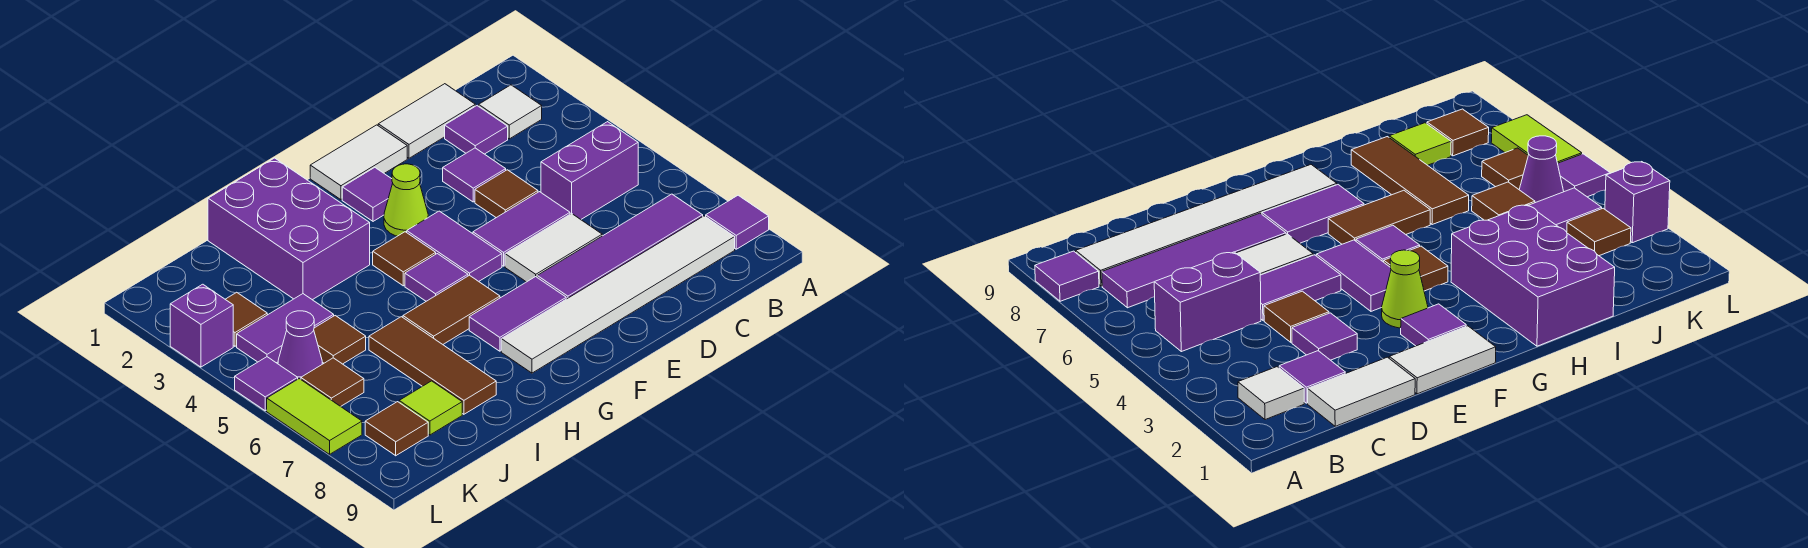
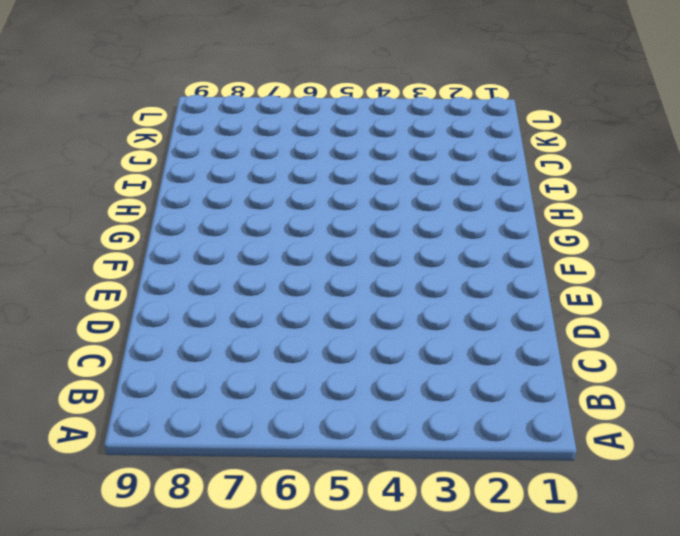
none -> purple 1x1 tile [705,195,769,249]
none -> white 1x1 tile [479,85,542,139]
none -> purple 1x2 brick [541,122,638,219]
none -> purple 1x4 tile [537,194,703,299]

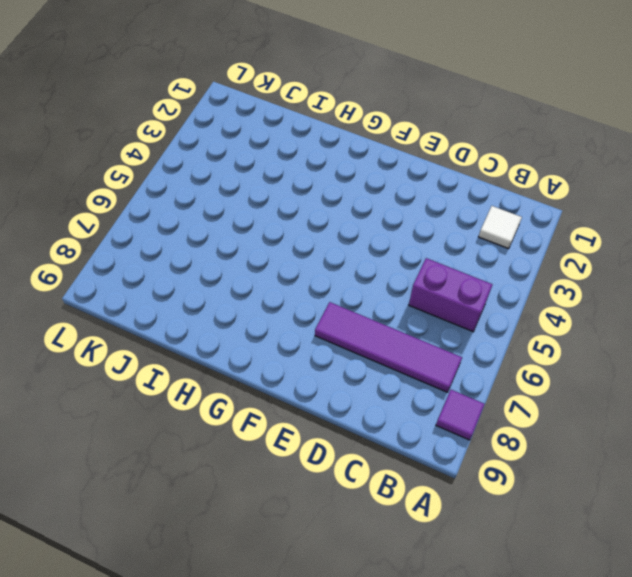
none -> white 1x6 tile [501,216,735,373]
none -> white 1x2 tile [378,84,475,158]
none -> purple 1x1 tile [445,106,508,154]
none -> purple 1x1 tile [443,148,506,202]

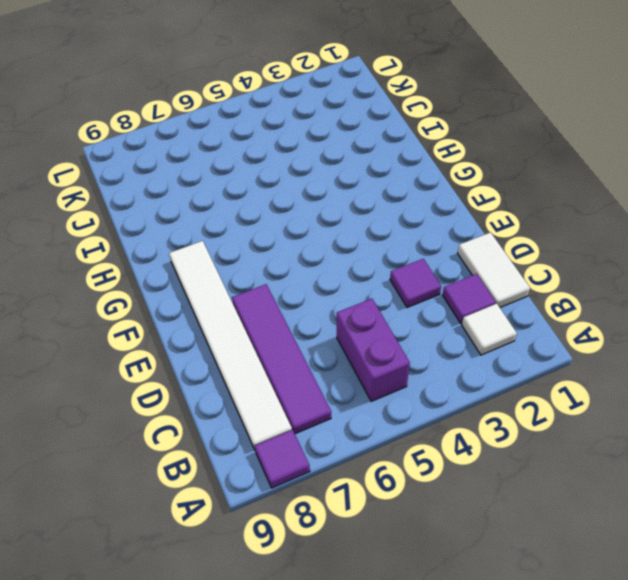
none -> brown 1x1 tile [475,170,538,218]
none -> purple 1x2 tile [473,192,570,266]
none -> white 1x2 tile [505,213,602,282]
none -> white 1x2 tile [310,125,407,200]

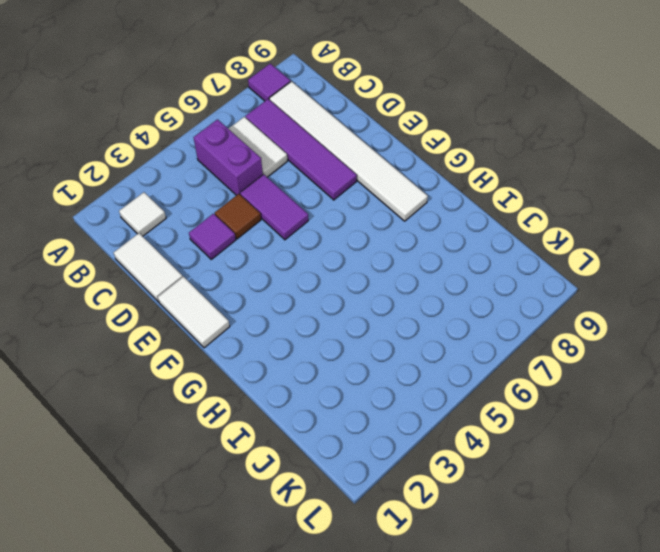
white 1x2 tile [229,117,287,177] -> white 1x2 tile moved to [505,213,602,282]
none -> purple 1x1 tile [445,106,508,154]
none -> purple 1x1 tile [342,168,393,221]
none -> lime 1x1 cone [384,164,428,236]
none -> purple 1x2 tile [407,211,502,281]

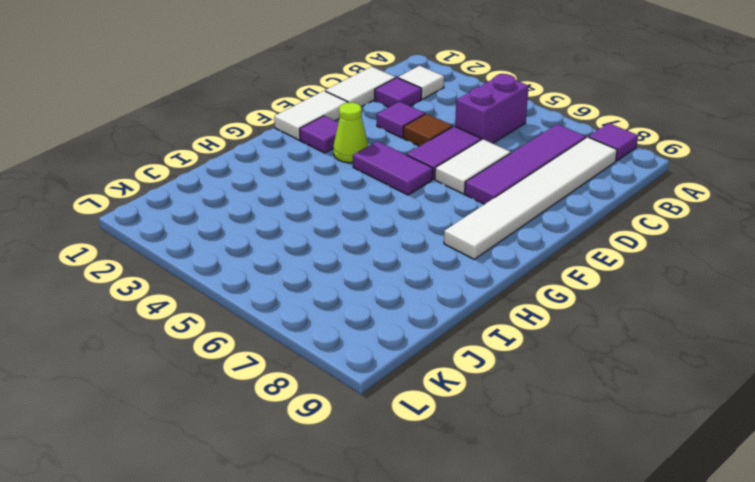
none -> purple 1x2 tile [469,277,566,351]
none -> brown 1x1 tile [373,232,436,286]
none -> purple 1x1 tile [405,254,468,301]
none -> brown 1x2 tile [403,275,500,344]

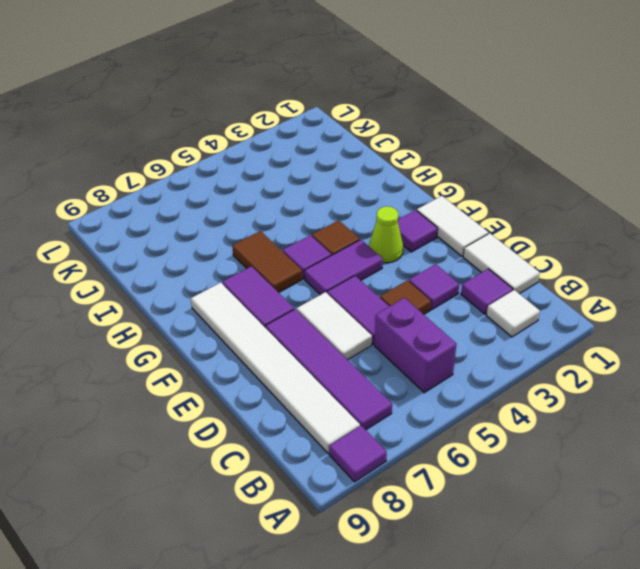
none -> purple 2x3 brick [208,158,370,300]
none -> brown 1x3 tile [369,317,496,414]
none -> purple 1x2 tile [237,294,334,363]
none -> brown 1x1 tile [314,316,366,364]

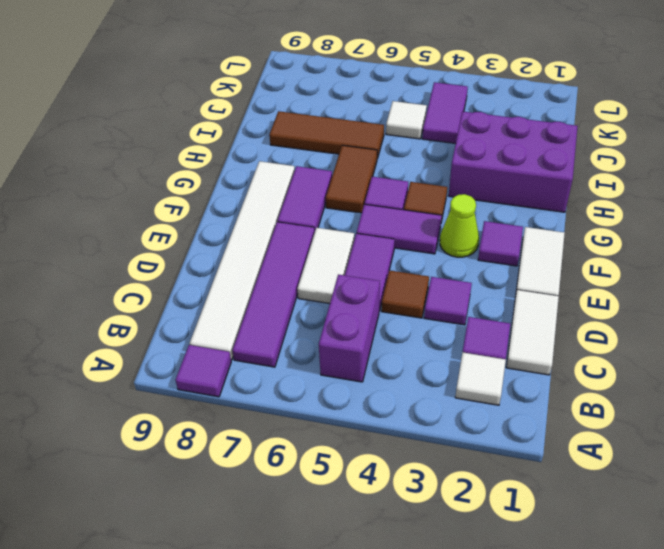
white 1x1 tile [386,101,427,139] -> brown 1x1 tile [314,316,366,364]
none -> lime 1x1 tile [399,381,462,435]
none -> brown 1x1 tile [225,292,267,346]
none -> purple 1x1 cone [278,311,322,379]
none -> brown 1x1 tile [301,358,364,406]

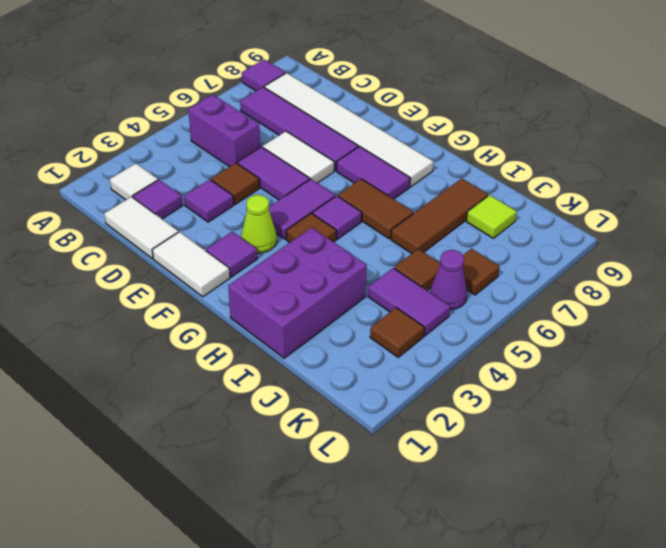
none -> brown 1x1 tile [365,402,428,456]
none -> purple 1x1 brick [170,284,233,367]
none -> purple 1x1 tile [235,357,298,411]
none -> lime 1x2 tile [267,379,362,454]

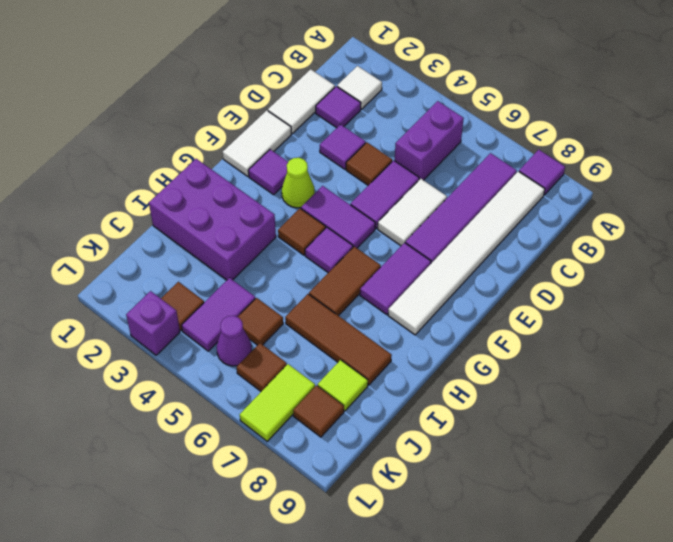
lime 1x2 tile [240,364,315,441] -> lime 1x2 tile turned to [267,379,362,454]
none -> purple 1x1 tile [235,357,298,411]

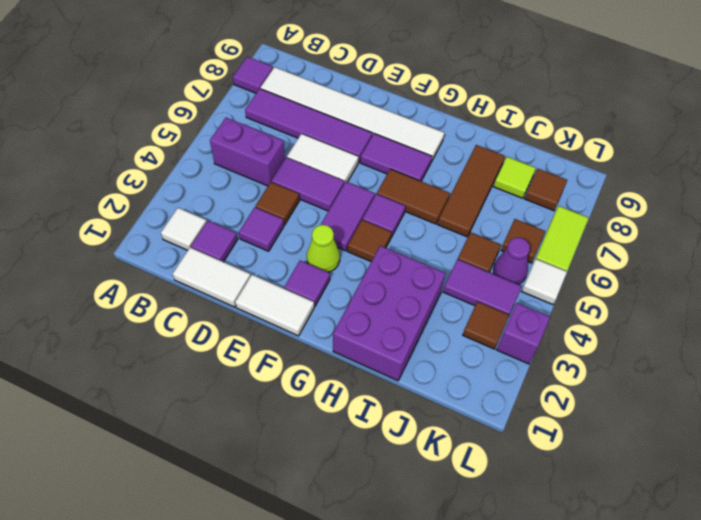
white 1x1 tile [522,259,567,305] -> purple 1x1 tile [235,357,298,411]

